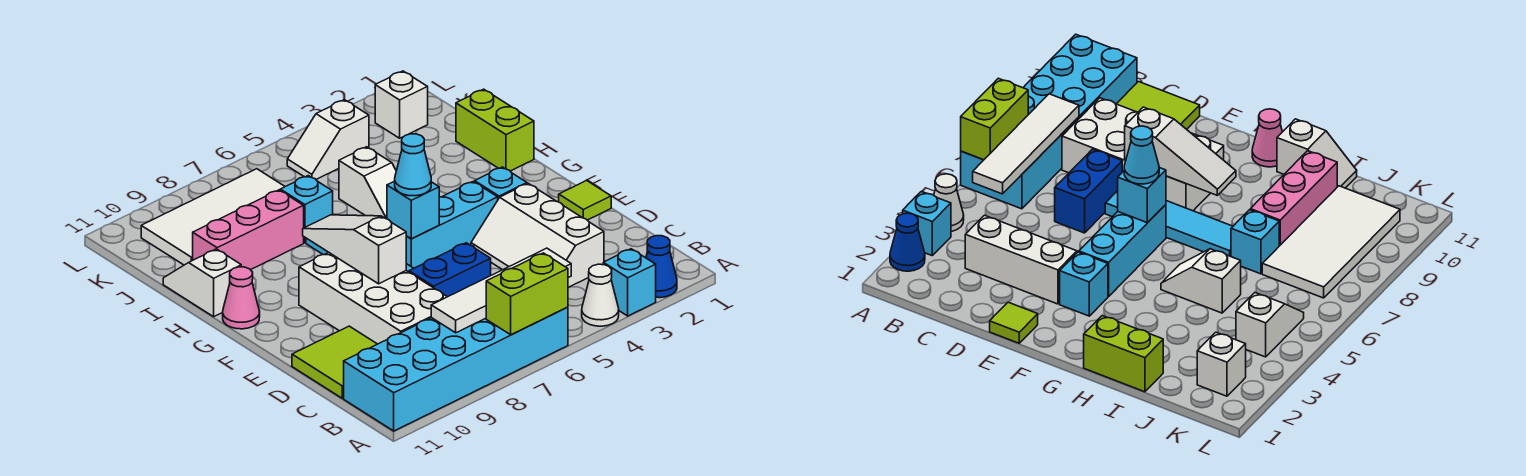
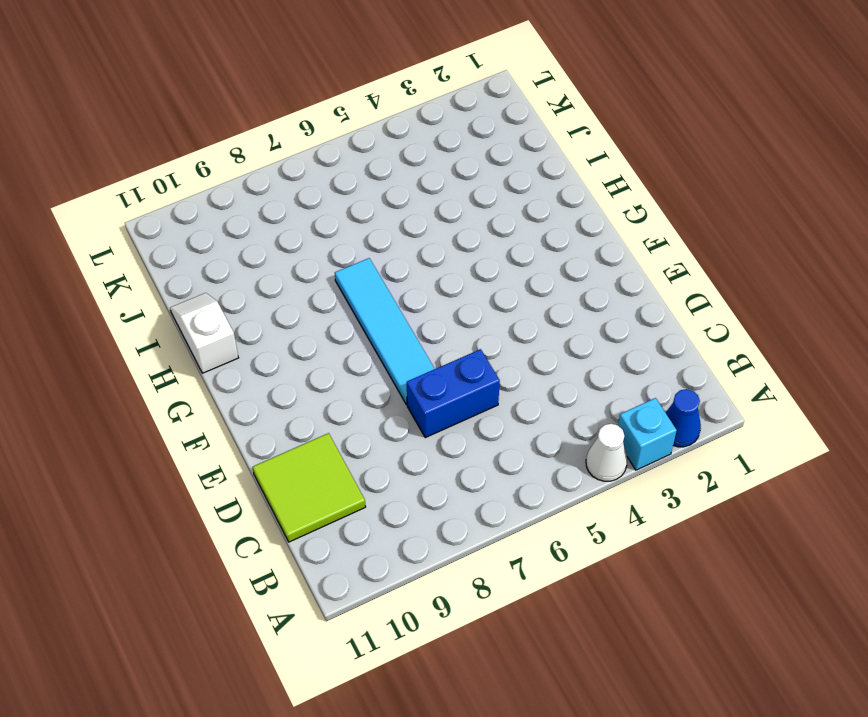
none -> cyan 2x6 brick [344,307,568,431]
none -> white 2x3 slope [471,183,604,288]
none -> white 2x4 brick [299,252,447,344]

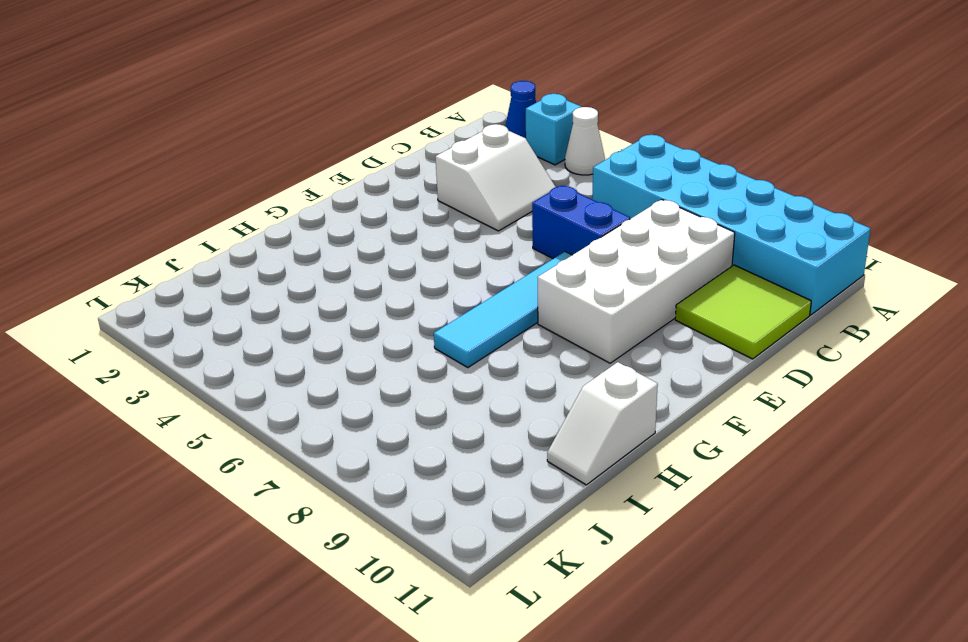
white 2x2 slope [435,124,555,231] -> white 2x3 slope [471,183,604,288]
none -> lime 1x1 tile [559,180,611,220]
none -> cyan 1x1 brick [475,167,527,199]
none -> cyan 1x3 brick [406,182,498,268]

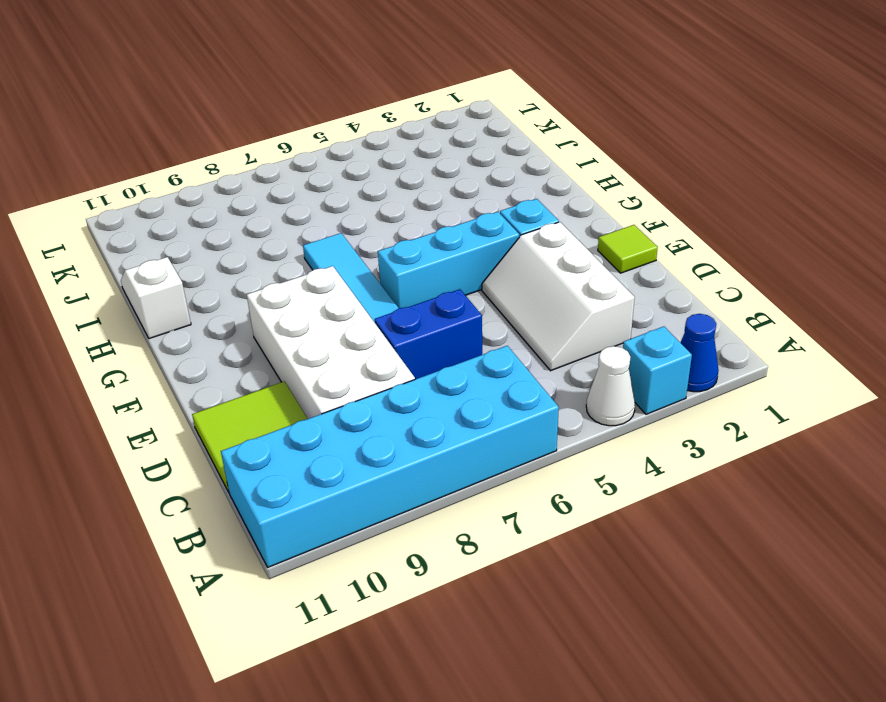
none -> pink 1x1 cone [223,267,260,329]
none -> lime 1x2 brick [456,89,534,171]
none -> white 1x2 slope [339,147,396,219]

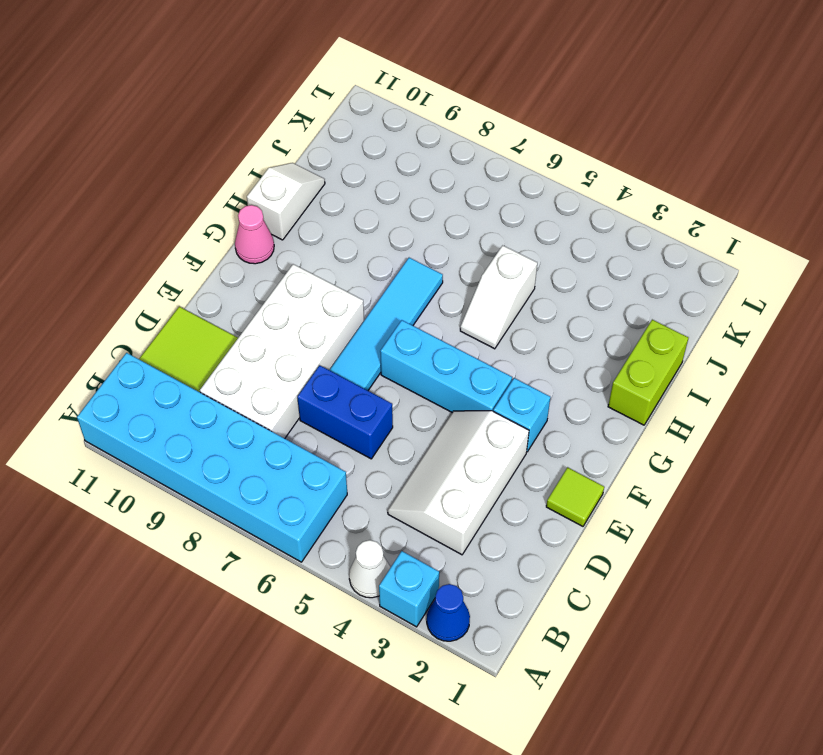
none -> cyan 1x1 brick [280,176,333,243]
none -> pink 1x3 brick [193,190,304,270]
none -> white 2x4 tile [141,169,285,265]

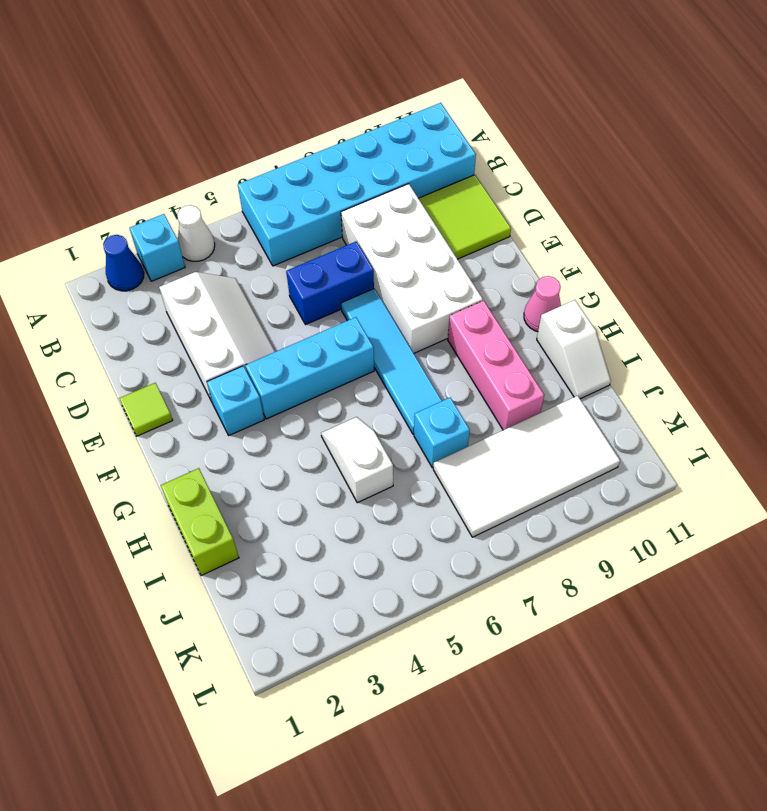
pink 1x3 brick [448,301,544,430] -> pink 1x3 brick turned to [193,190,304,270]
none -> white 1x1 brick [375,71,428,138]
none -> white 1x2 slope [287,100,369,179]
none -> lime 1x2 brick [486,253,568,335]

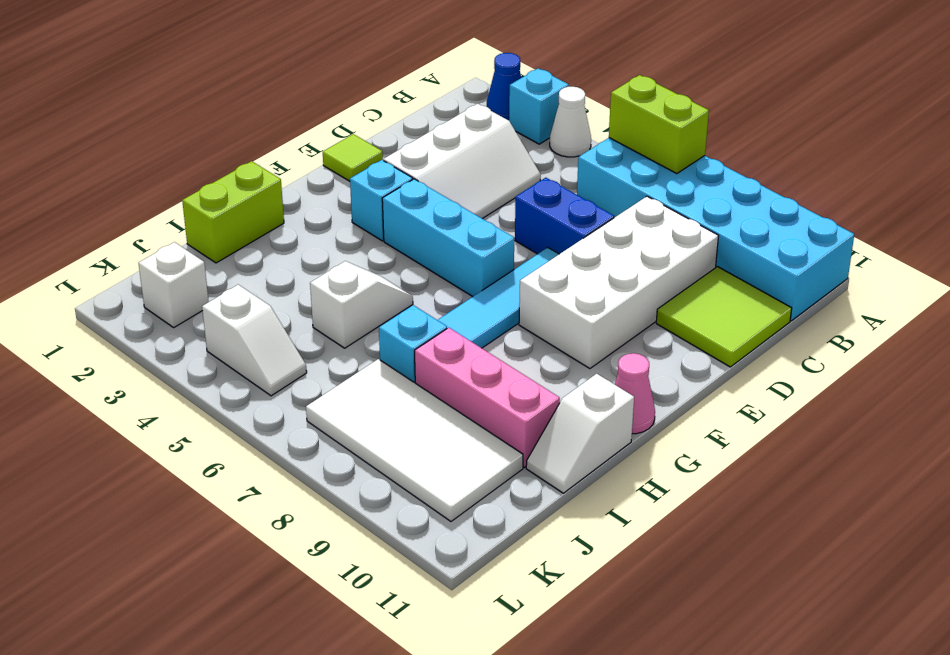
none -> white 1x4 tile [431,248,571,333]
none -> white 1x3 slope [303,215,406,284]
none -> cyan 1x1 brick [387,181,439,239]

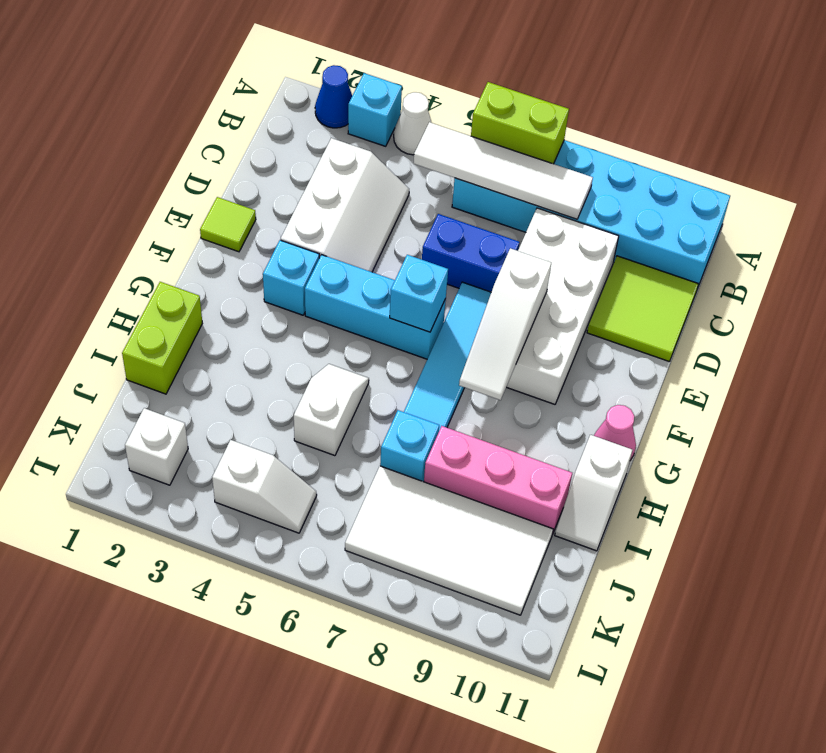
none -> cyan 1x1 cone [395,134,431,196]

